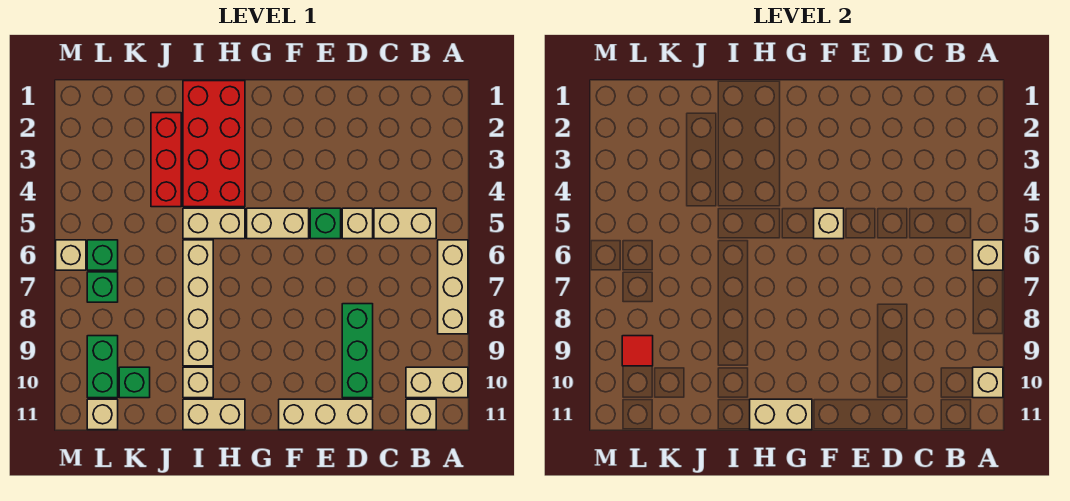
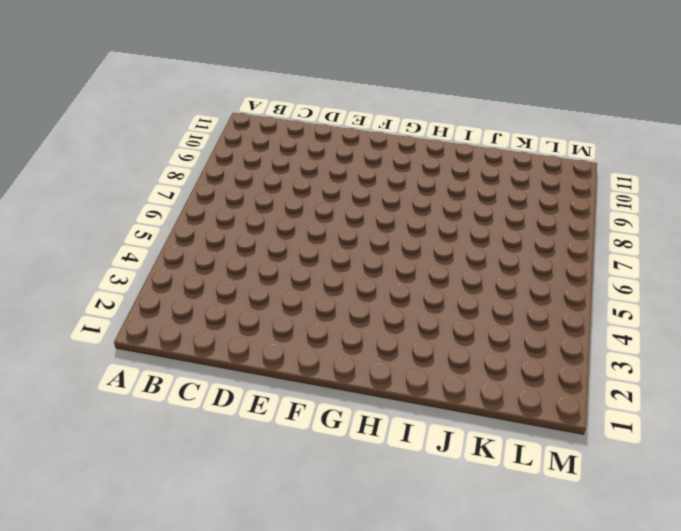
none -> tan 1x3 brick [438,240,468,334]
none -> tan 1x2 brick [406,367,468,398]
none -> tan 1x2 brick [374,208,436,239]

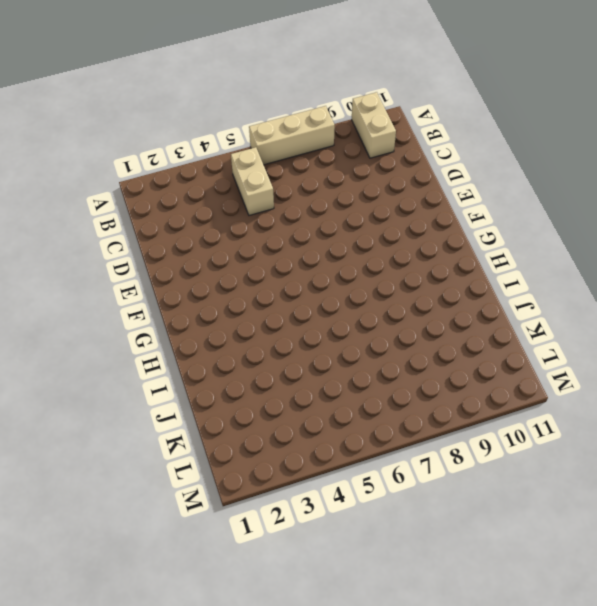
none -> tan 1x1 brick [406,399,436,430]
none -> tan 1x1 brick [342,208,373,239]
none -> green 1x3 brick [342,304,373,398]

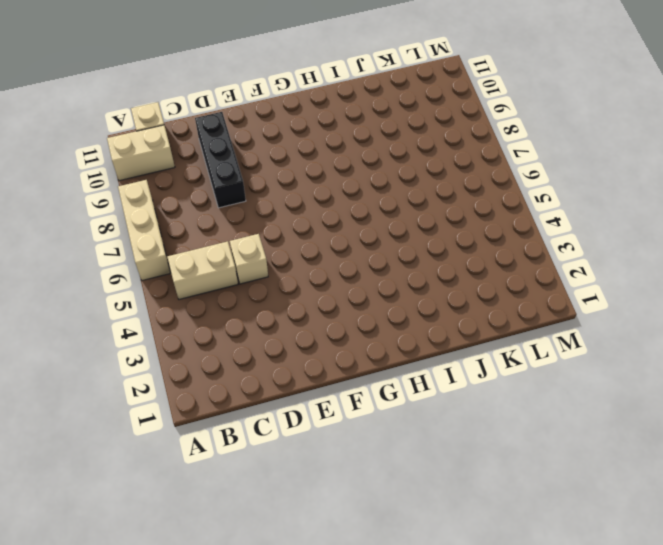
black 1x3 brick [195,112,246,208] -> green 1x3 brick [342,304,373,398]
none -> tan 1x3 brick [279,399,373,430]
none -> green 1x1 brick [310,208,341,239]
none -> tan 1x2 brick [247,208,309,239]

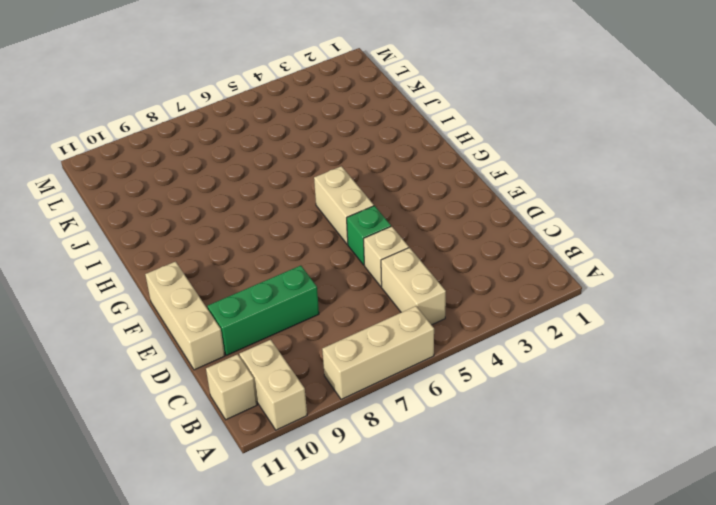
none -> red 2x4 brick [183,81,245,207]
none -> tan 1x2 brick [183,208,245,239]
none -> tan 1x2 brick [183,399,245,430]

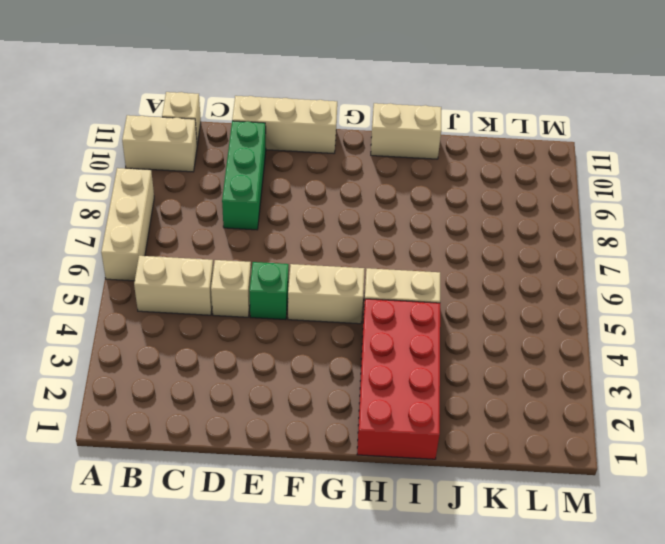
none -> tan 1x4 brick [183,240,213,366]
none -> tan 1x1 brick [183,367,213,398]
none -> red 1x3 brick [151,113,181,207]

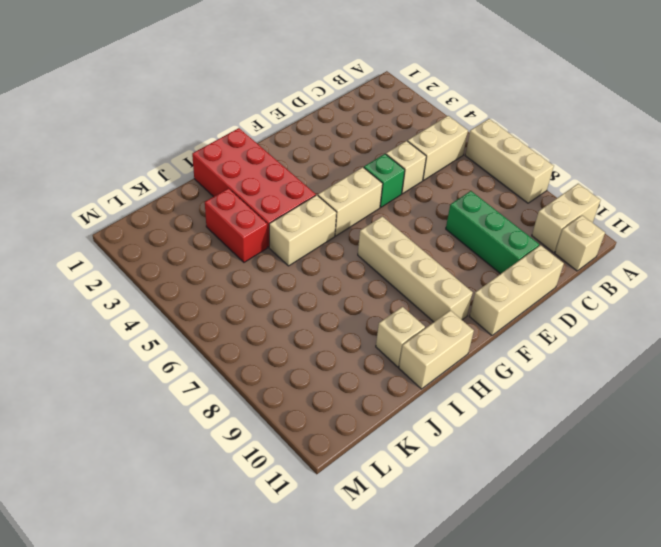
tan 1x4 brick [358,216,473,322] -> tan 1x4 brick moved to [183,240,213,366]
red 1x2 brick [205,188,267,262] -> red 1x3 brick [151,113,181,207]
none -> green 1x1 brick [119,367,150,398]
none -> green 1x1 brick [87,240,118,270]
none -> green 1x1 brick [87,272,118,302]

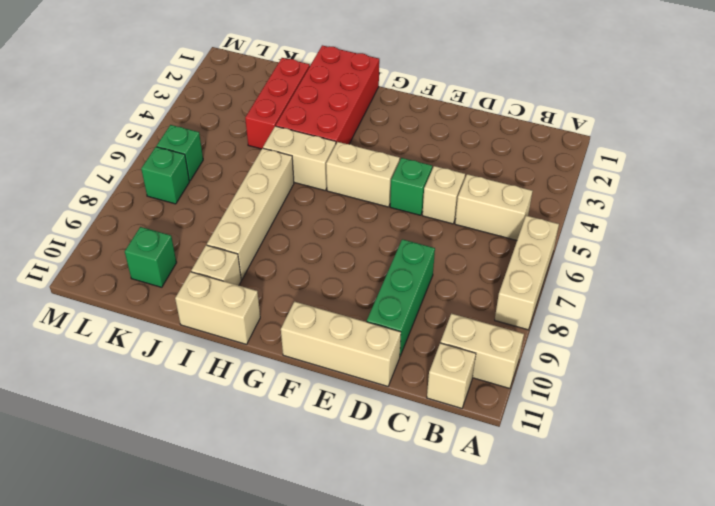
none -> green 1x2 brick [87,336,118,398]
none -> tan 1x1 brick [87,399,118,430]
none -> tan 1x1 brick [56,240,86,270]

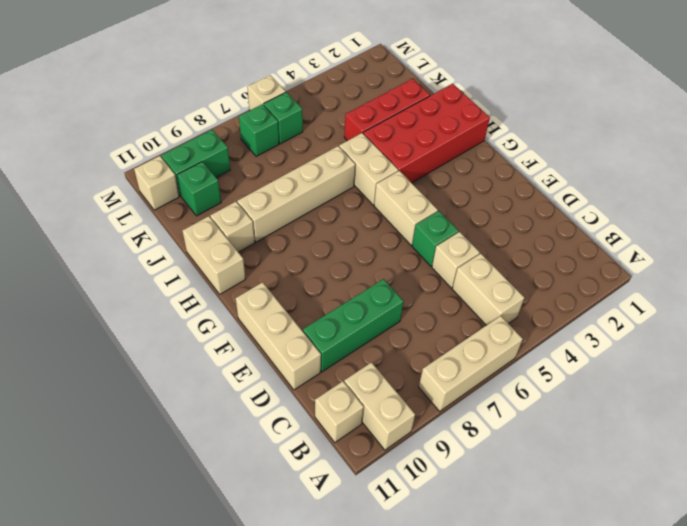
none -> tan 1x1 brick [973,240,1003,270]
none -> tan 1x1 brick [973,367,1003,398]
none -> tan 1x1 brick [814,208,844,239]

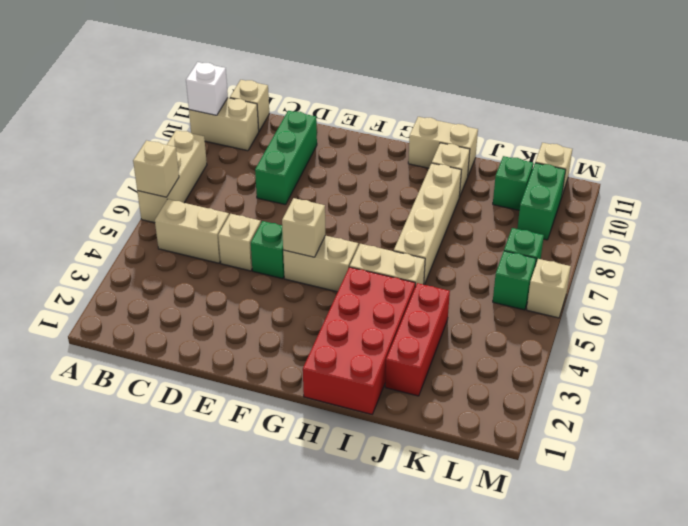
white 1x1 brick [186,62,228,115] -> tan 1x1 brick [973,367,1003,398]
none -> tan 1x3 brick [279,399,373,430]
none -> tan 1x2 brick [750,399,812,430]
none -> red 1x1 tile [622,336,653,366]

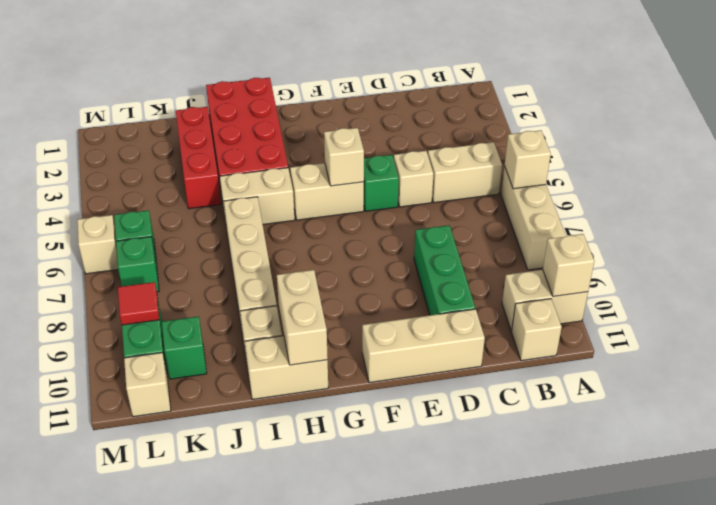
tan 1x2 brick [277,270,328,365] -> tan 1x2 brick turned to [750,399,812,430]

